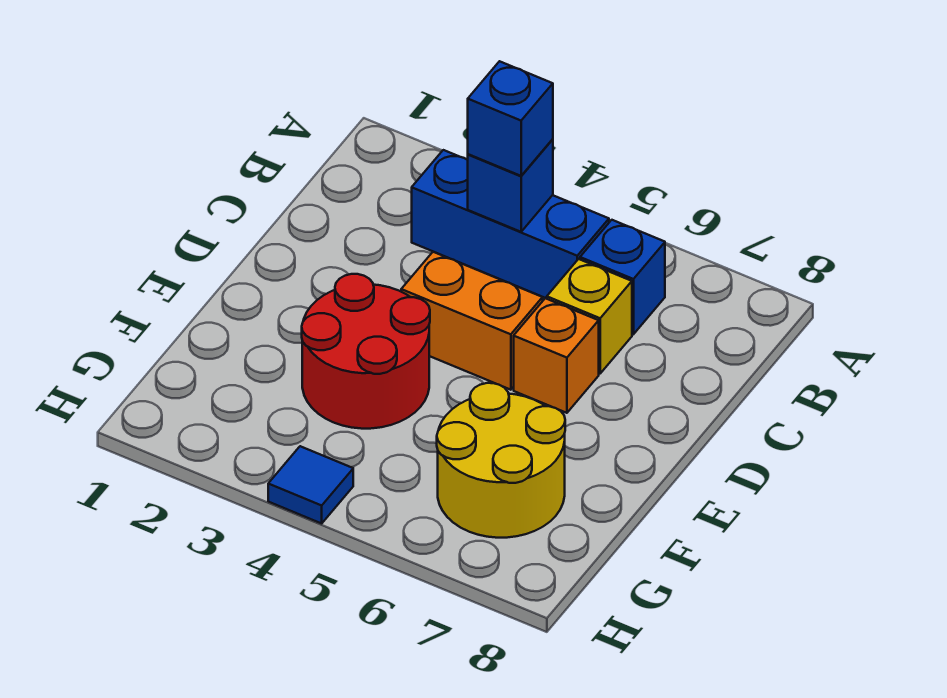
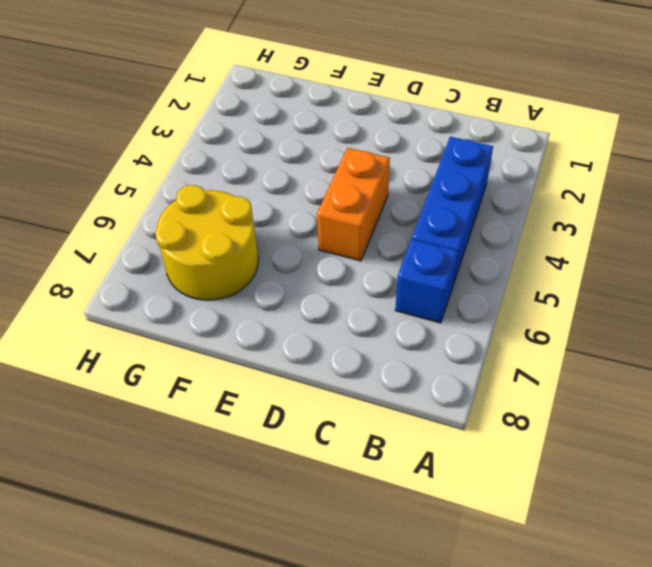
none -> yellow 1x1 brick [547,259,632,374]
none -> orange 1x1 brick [514,298,599,413]

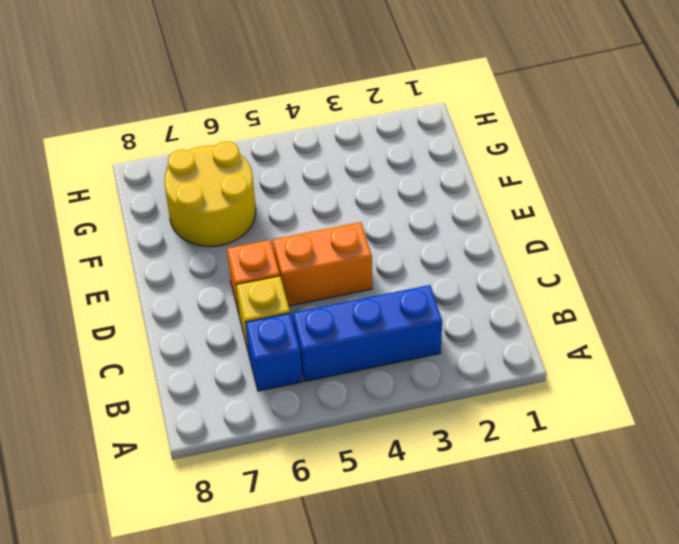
none -> red 2x2 round brick [302,274,430,429]
none -> blue 1x1 tile [268,446,353,524]

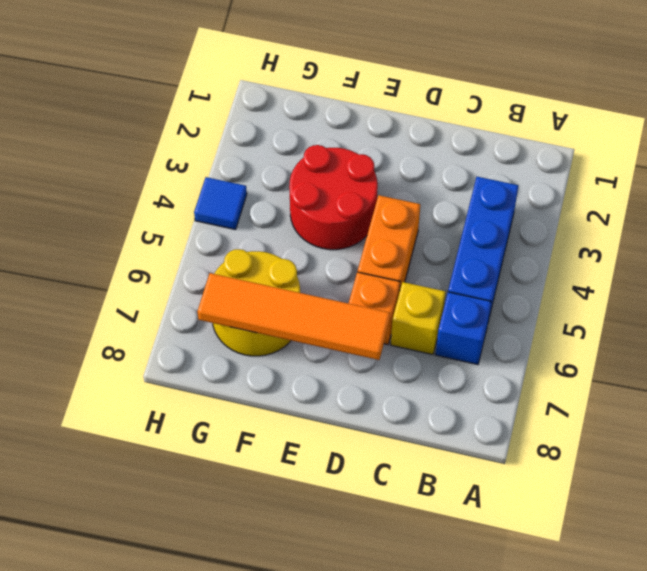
orange 1x4 tile [197,273,390,360] -> none
none -> blue 1x1 brick [468,139,553,232]
none -> blue 1x1 brick [468,61,553,176]

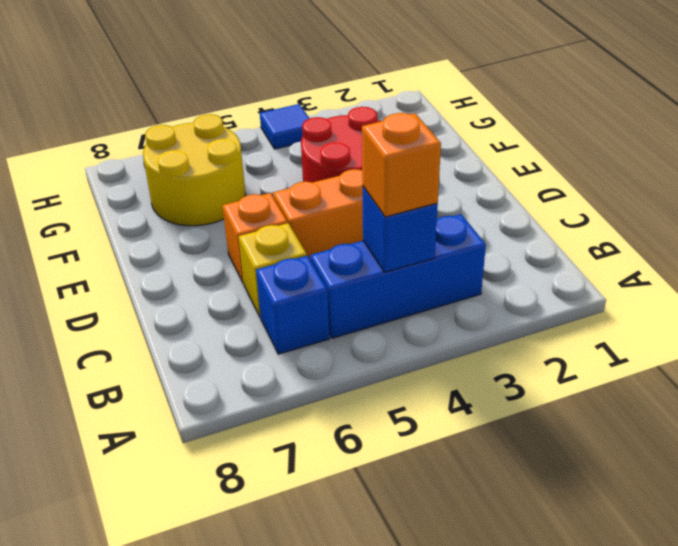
orange 1x1 brick [362,113,441,217] -> blue 1x1 brick [468,61,553,176]

